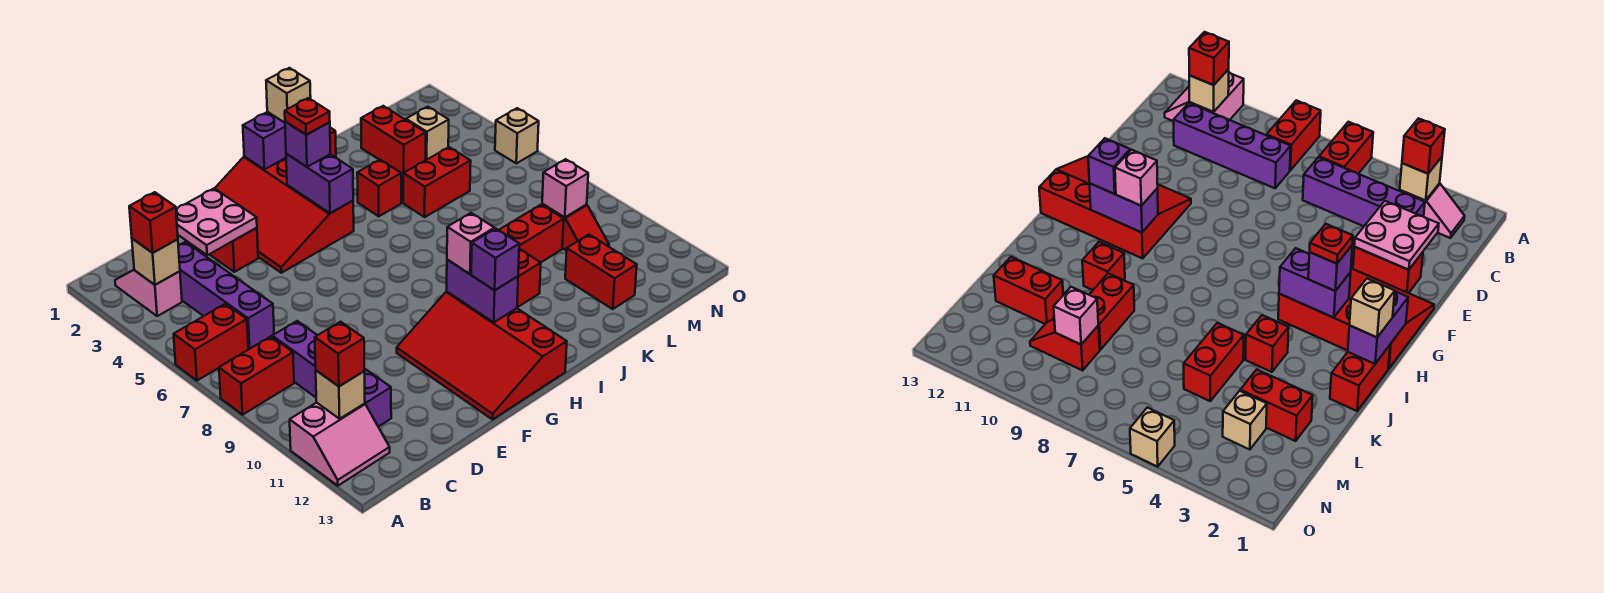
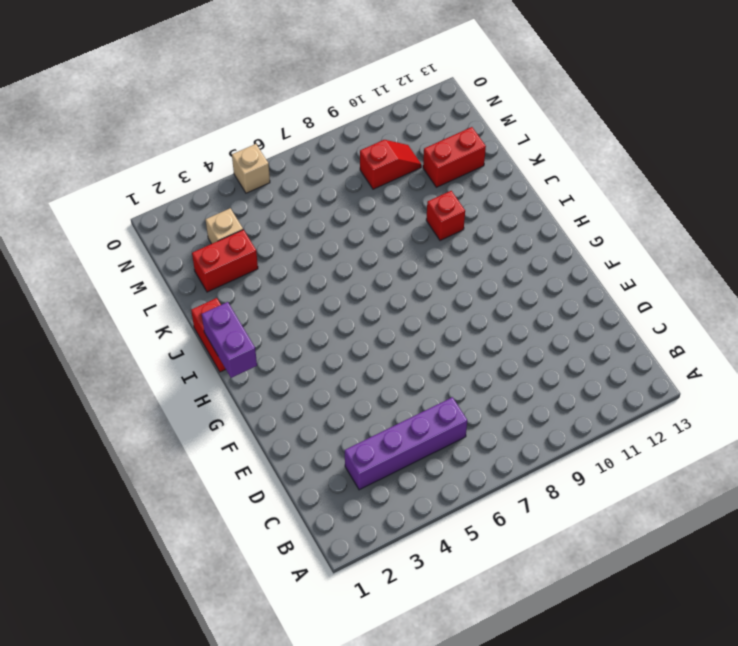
none -> red 1x2 brick [174,304,248,381]
none -> red 1x2 brick [219,337,294,415]
none -> pink 2x2 slope [290,403,390,486]
none -> pink 1x2 slope [115,270,182,316]

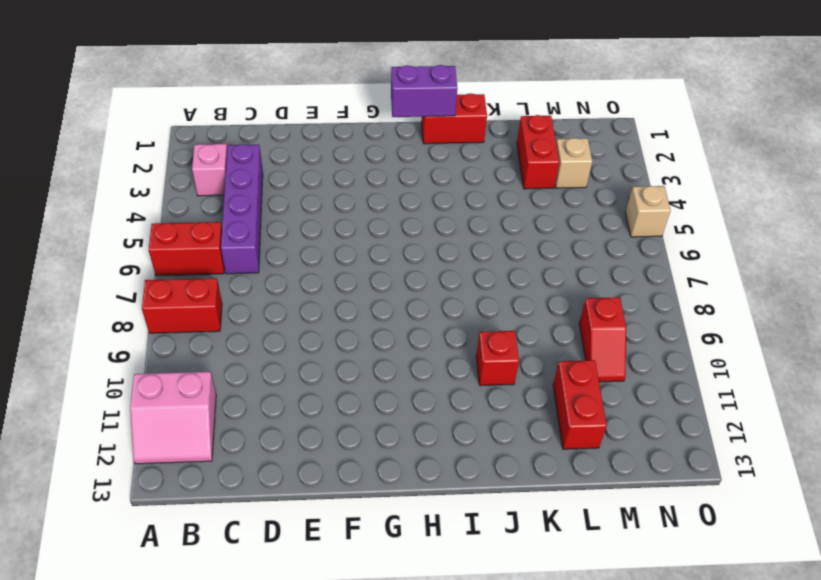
none -> purple 1x4 brick [272,321,391,427]
none -> red 1x2 brick [209,228,258,272]
none -> red 3x4 slope [215,156,354,273]
none -> red 3x4 slope [397,291,567,420]

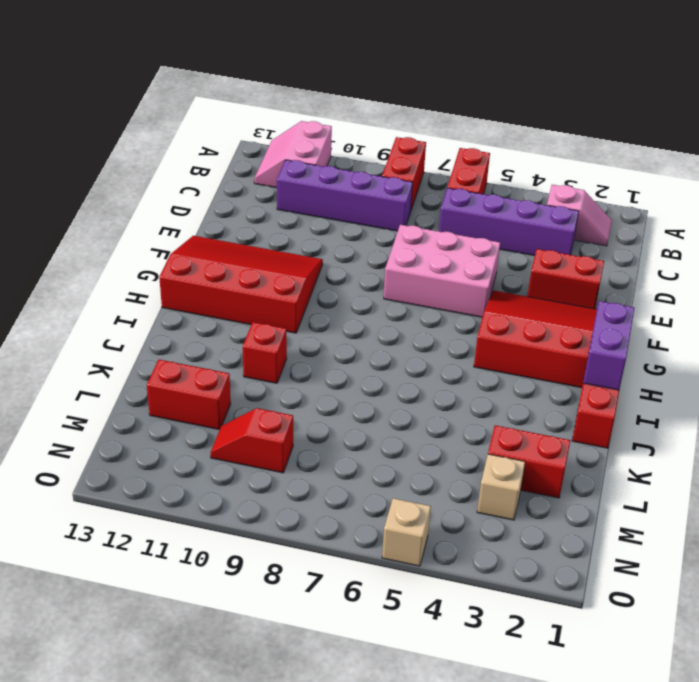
pink 2x3 brick [384,225,500,317] -> none
none -> red 1x1 brick [357,160,401,216]
none -> red 1x2 brick [403,147,471,217]
none -> red 1x2 brick [499,205,564,262]
none -> tan 1x1 brick [132,239,180,285]

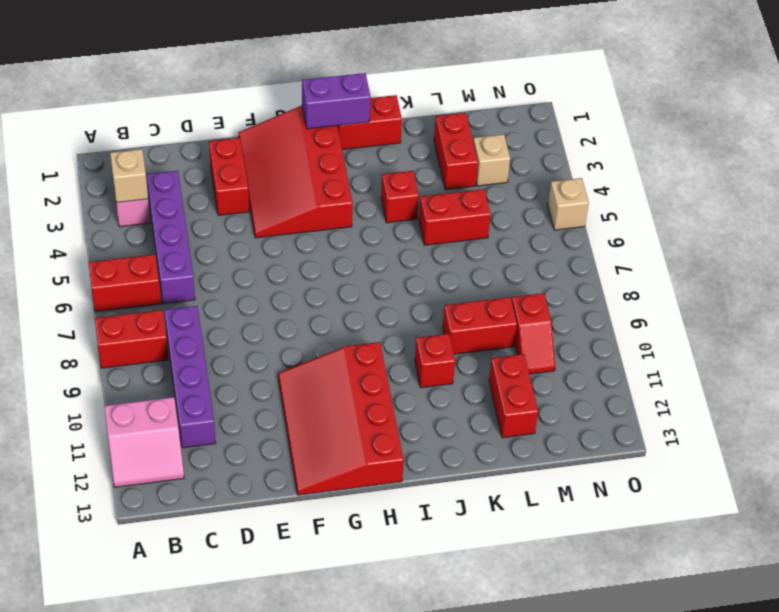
none -> tan 1x1 brick [316,371,365,419]
none -> pink 2x2 plate [176,188,257,255]
none -> purple 1x2 brick [286,154,353,213]
none -> purple 1x2 brick [447,260,518,322]

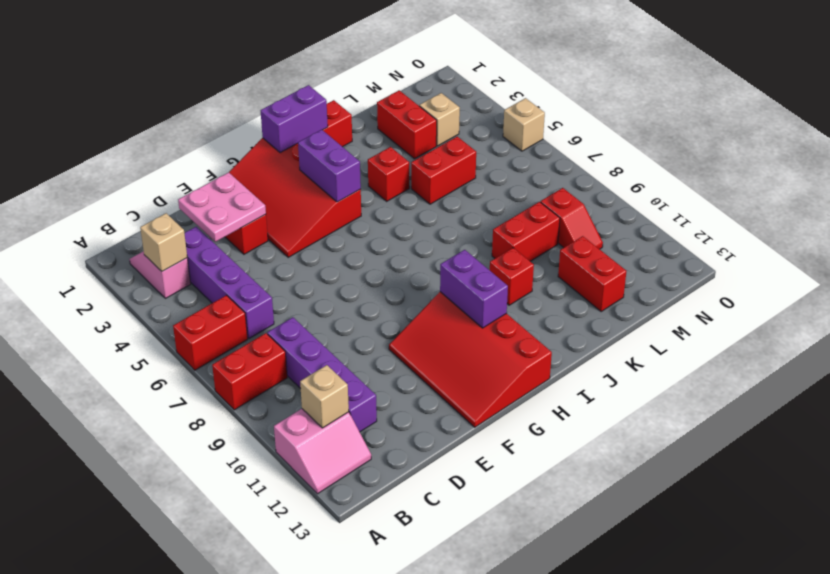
none -> pink 1x1 brick [542,159,588,217]
none -> red 1x1 brick [129,192,178,253]
none -> red 1x1 brick [315,322,364,386]
none -> purple 1x1 brick [285,122,330,167]

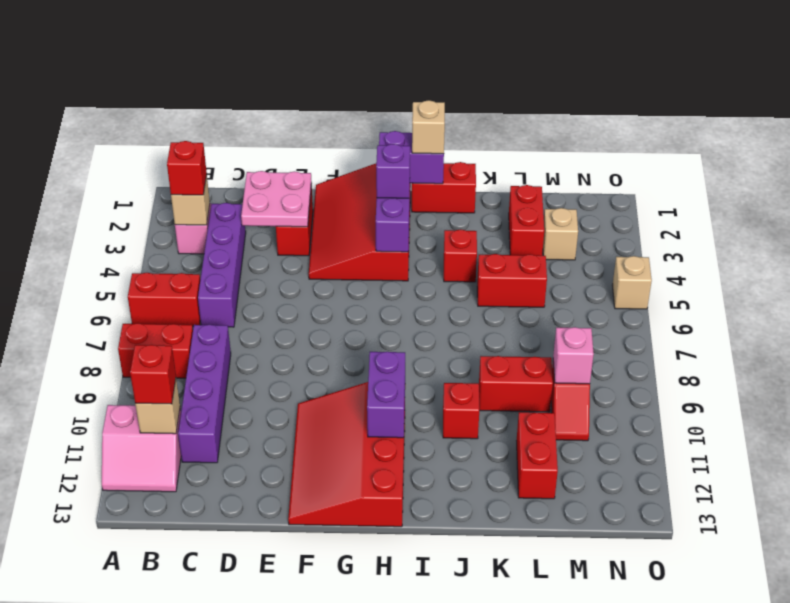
none -> pink 1x1 brick [447,213,494,274]
none -> purple 1x1 brick [471,228,519,290]
none -> red 1x1 plate [285,98,330,135]

